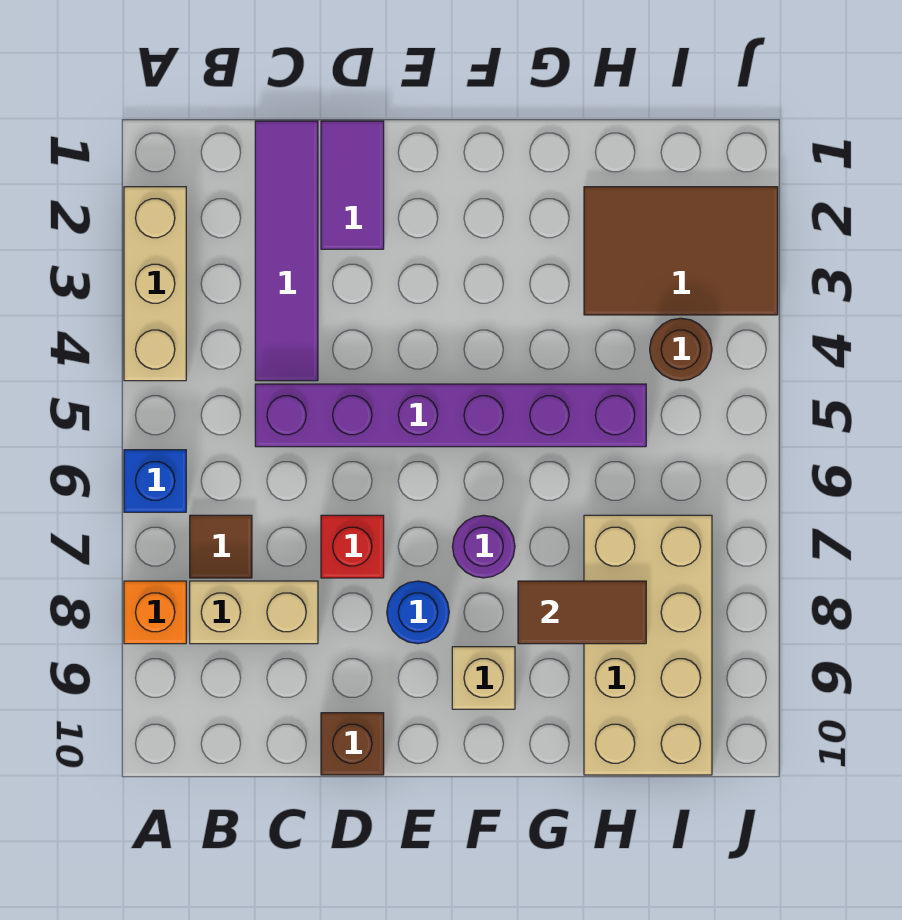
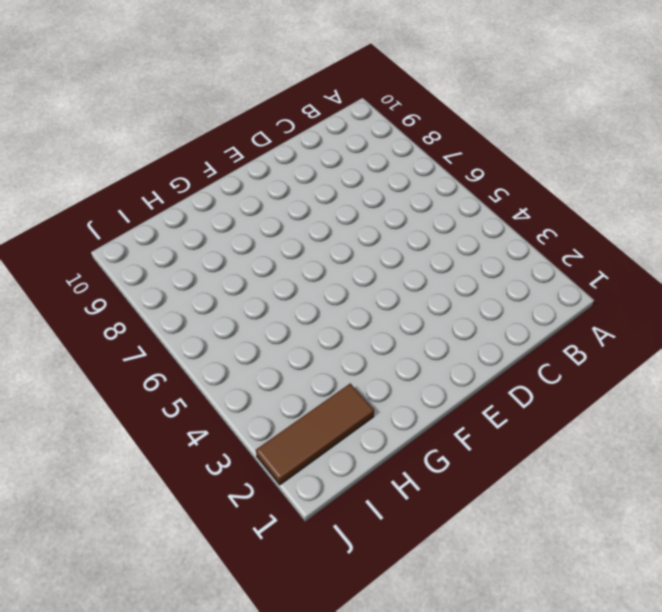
brown 1x3 tile [256,384,374,484] -> brown 2x3 tile [584,187,778,315]
none -> tan 1x3 brick [124,187,186,381]
none -> blue 1x1 brick [124,450,186,512]
none -> orange 1x1 brick [124,581,186,644]

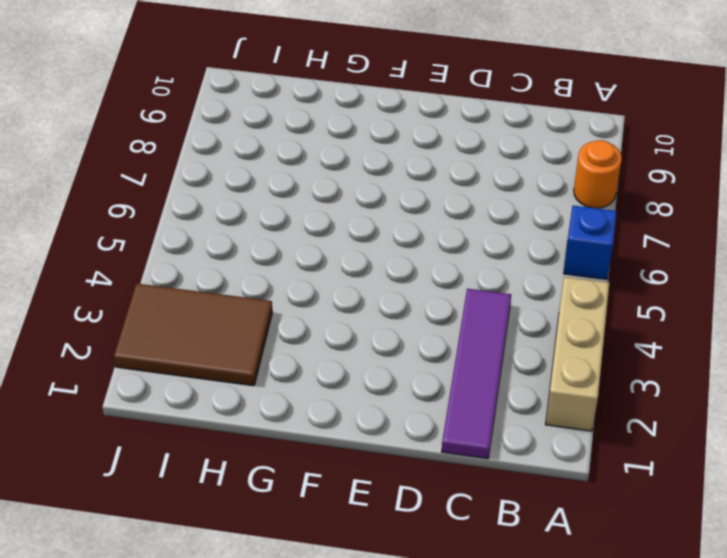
orange 1x1 round brick [574,140,622,208] -> orange 1x1 brick [124,581,186,644]
none -> brown 1x1 tile [190,515,252,578]
none -> tan 1x2 brick [190,581,318,644]
none -> purple 1x6 brick [255,384,646,447]

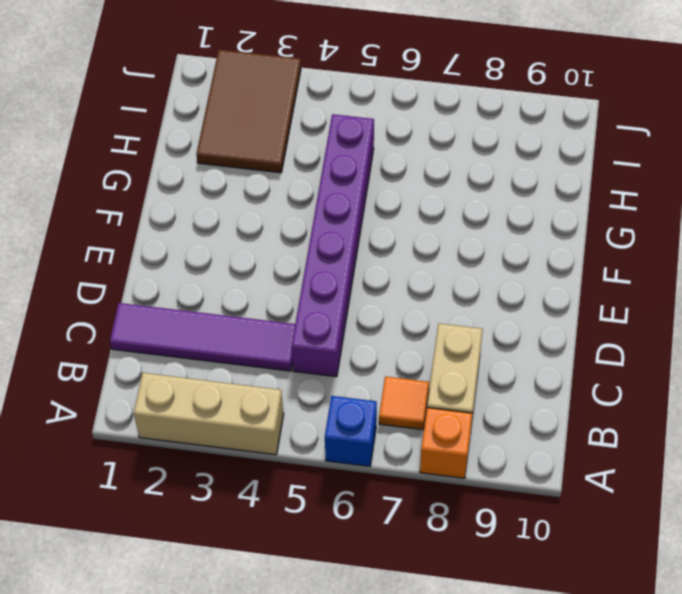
orange 1x1 tile [379,377,429,430] -> brown 1x1 tile [190,515,252,578]
none -> purple 1x2 tile [321,121,384,249]
none -> red 1x1 brick [321,515,384,578]
none -> brown 1x1 brick [321,713,384,775]

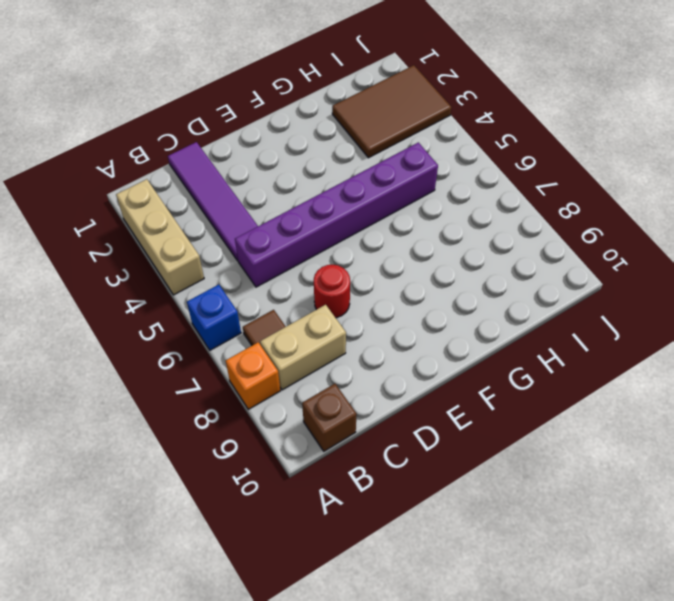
brown 1x1 brick [302,384,356,451] -> brown 1x1 brick moved to [321,713,384,775]
red 1x1 round brick [314,265,350,318] -> red 1x1 brick [321,515,384,578]
none -> purple 1x2 tile [321,121,384,249]
none -> blue 1x1 round brick [387,581,449,644]
none -> purple 1x1 round brick [452,515,515,578]

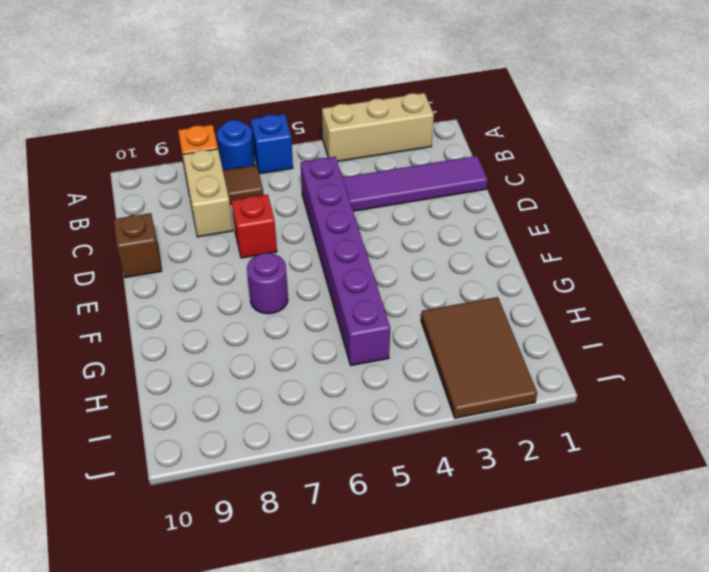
blue 1x1 round brick [217,120,255,170] -> blue 1x1 round brick moved to [387,581,449,644]
none -> purple 1x2 tile [321,121,384,249]
none -> tan 1x1 brick [452,647,515,709]
none -> tan 2x4 brick [584,515,712,775]

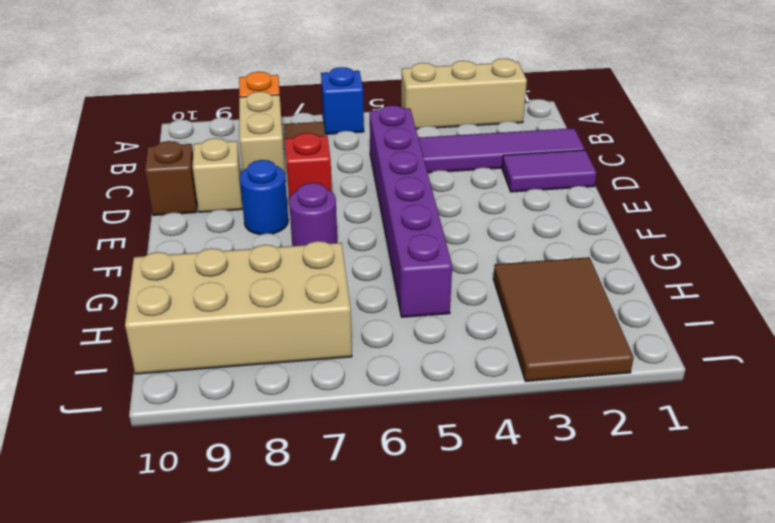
tan 1x1 brick [192,138,242,212] -> tan 1x1 brick moved to [452,647,515,709]
none -> brown 1x1 round brick [650,318,712,381]
none -> brown 1x2 tile [518,581,646,644]

